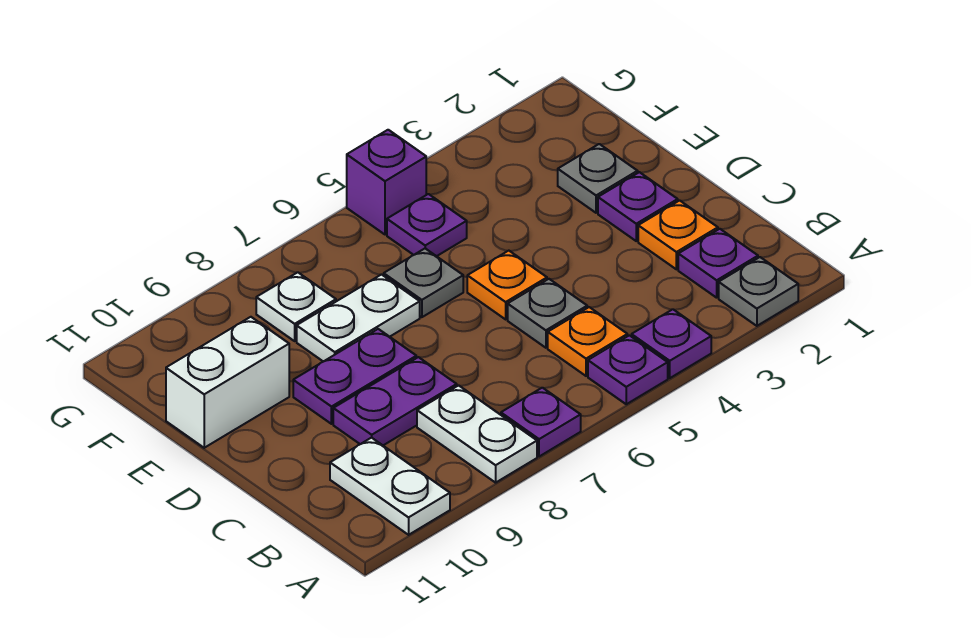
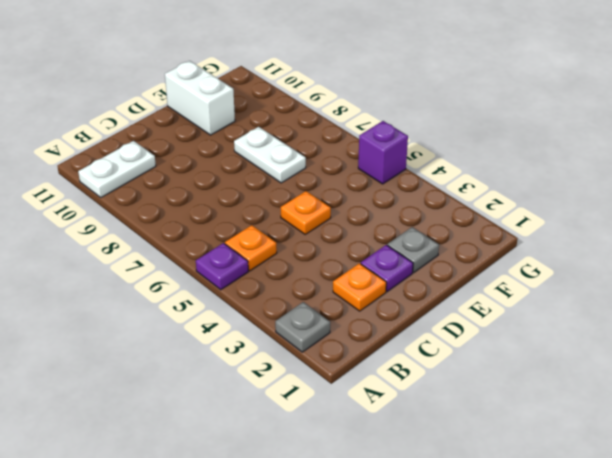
none -> purple 1x1 plate [632,309,711,378]
none -> purple 1x1 plate [501,388,581,457]
none -> white 1x2 plate [417,385,537,483]

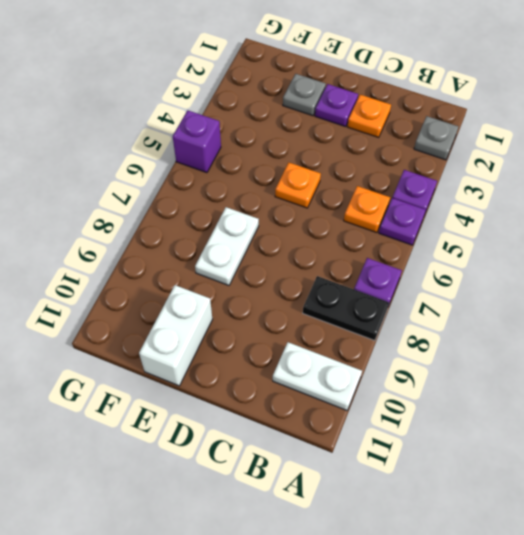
black 1x2 plate [303,276,389,341] -> white 1x2 plate [417,385,537,483]
none -> purple 1x1 plate [678,229,758,298]
none -> grey 1x1 plate [508,279,587,348]
none -> purple 1x2 plate [333,357,457,445]

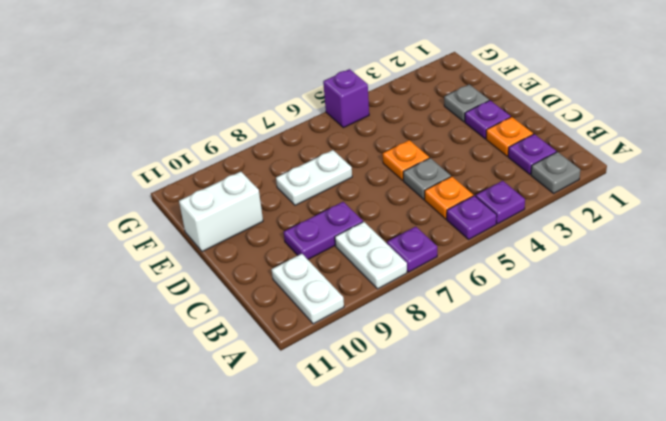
none -> purple 1x2 plate [293,329,416,424]
none -> grey 1x1 plate [384,249,463,317]
none -> purple 1x1 plate [387,194,467,256]

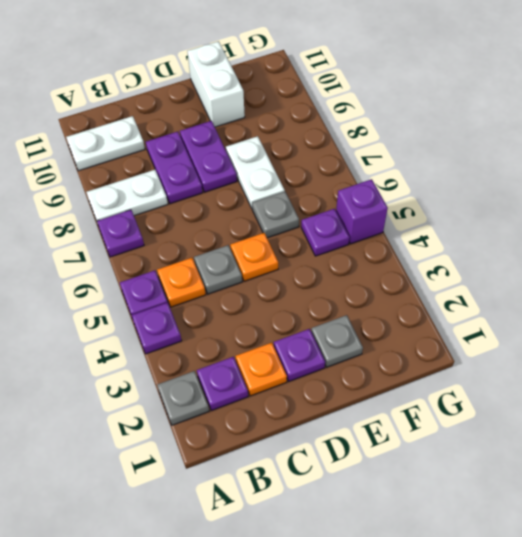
none -> white 1x1 plate [256,272,336,341]

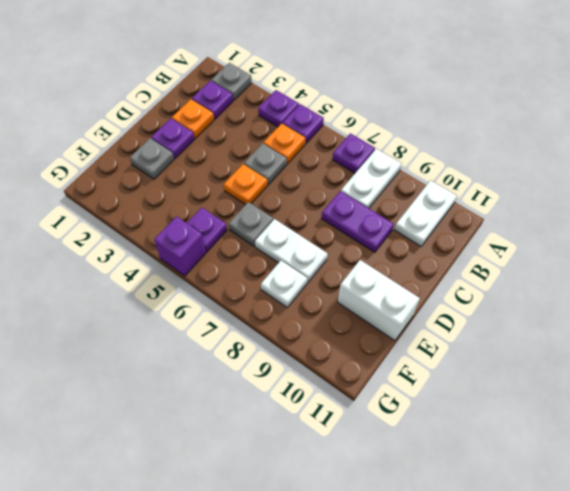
none -> purple 1x2 plate [293,329,416,424]

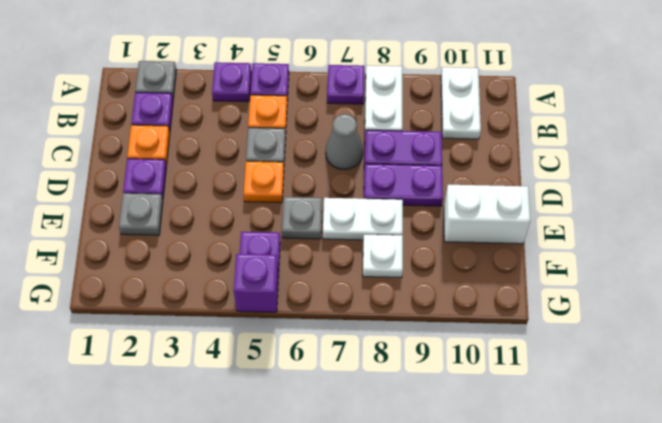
grey 1x1 cone [326,114,363,169] -> none

